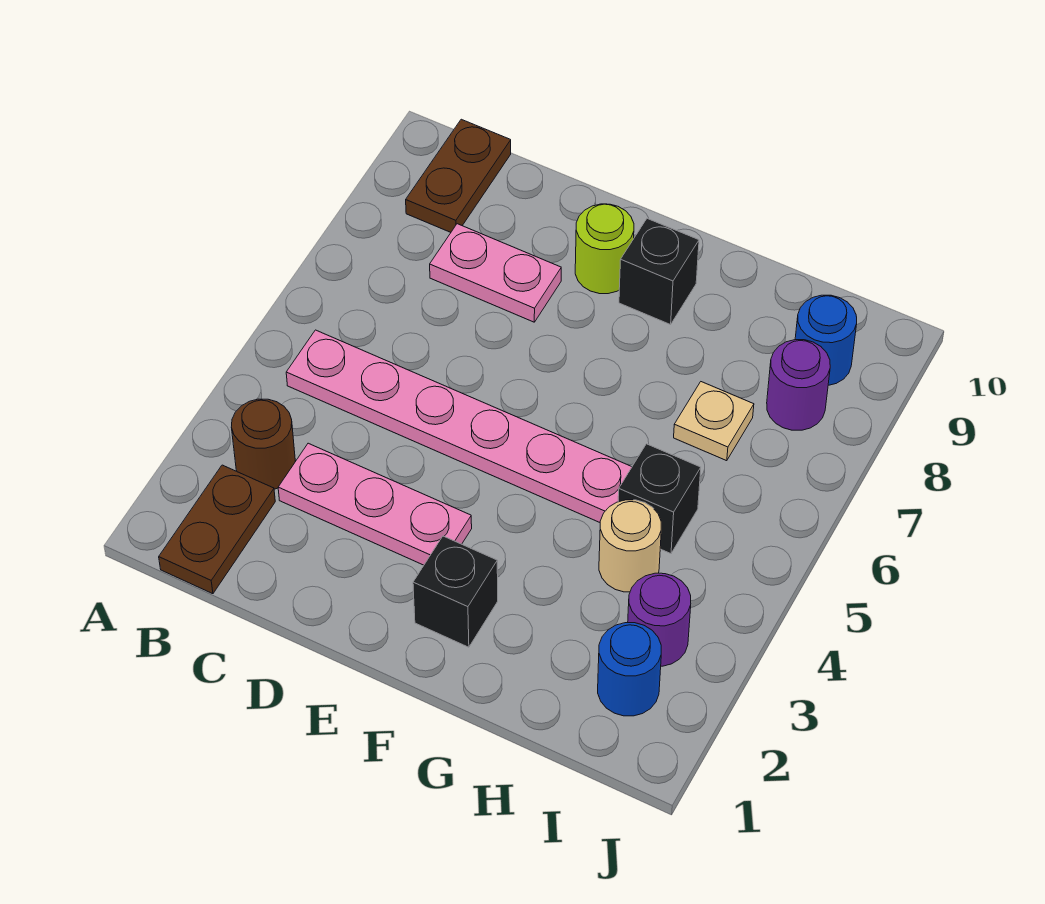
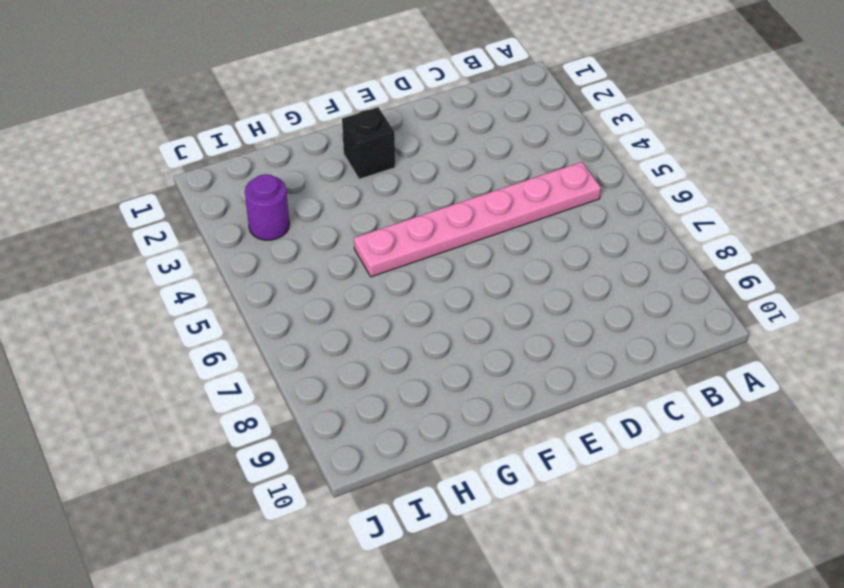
none -> brown 1x2 plate [159,465,275,594]
none -> brown 1x1 round brick [231,399,295,489]
none -> brown 1x2 plate [406,119,511,232]

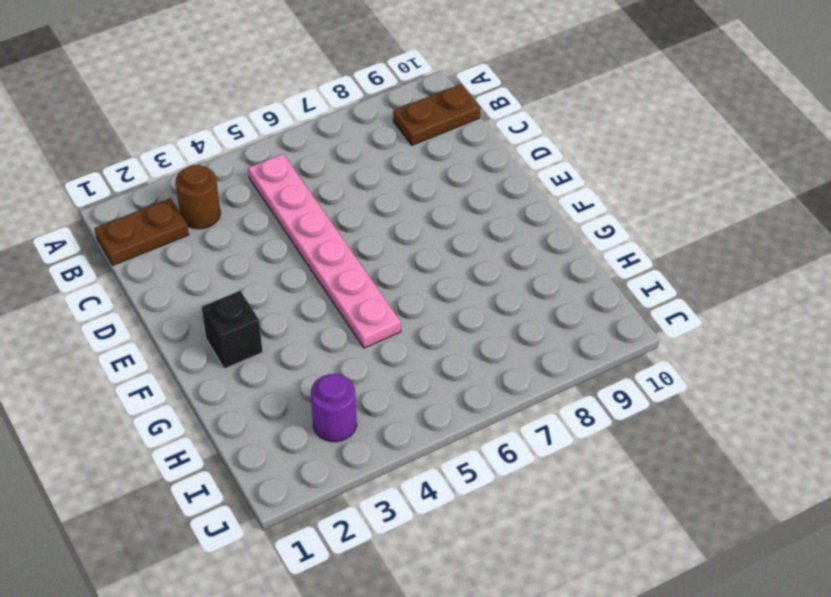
none -> pink 1x3 plate [278,443,472,565]
none -> pink 1x2 plate [430,224,561,322]
none -> lime 1x1 round brick [575,204,634,294]

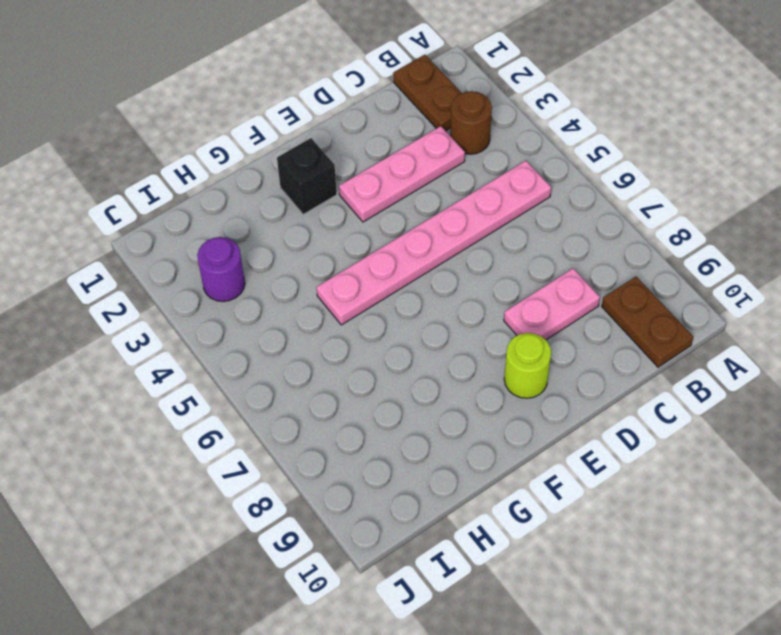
none -> black 1x1 brick [619,219,699,325]
none -> tan 1x1 round brick [599,500,661,592]
none -> black 1x1 brick [618,444,701,554]

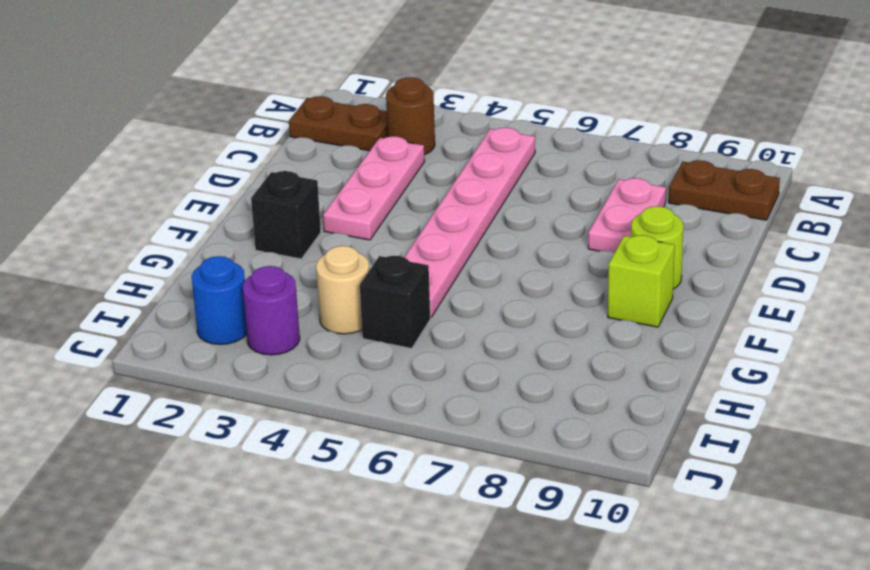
lime 1x1 brick [608,235,675,327] -> black 1x1 brick [619,219,699,325]
none -> tan 1x1 plate [674,382,754,461]
none -> purple 1x1 round brick [767,340,830,430]
none -> blue 1x1 round brick [795,295,857,385]

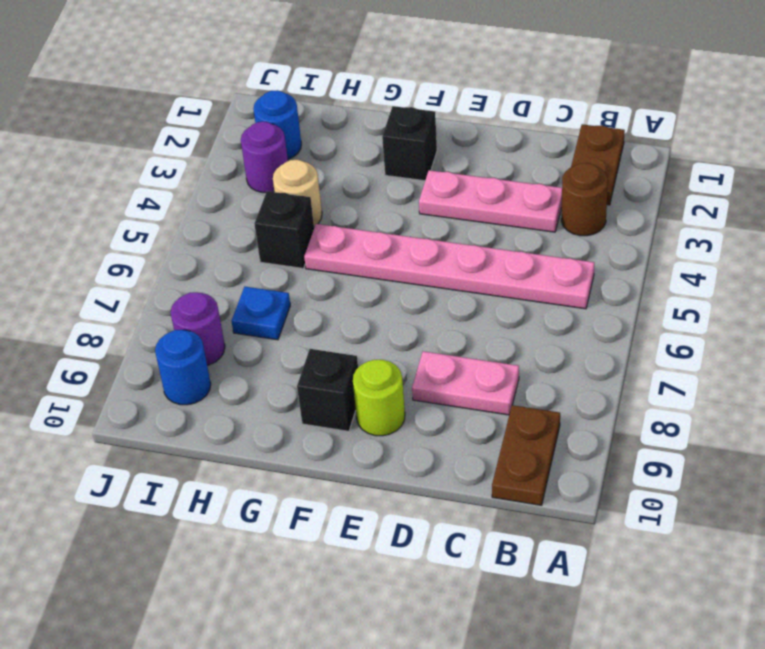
blue 1x1 plate [232,287,290,340] -> tan 1x1 plate [674,382,754,461]

